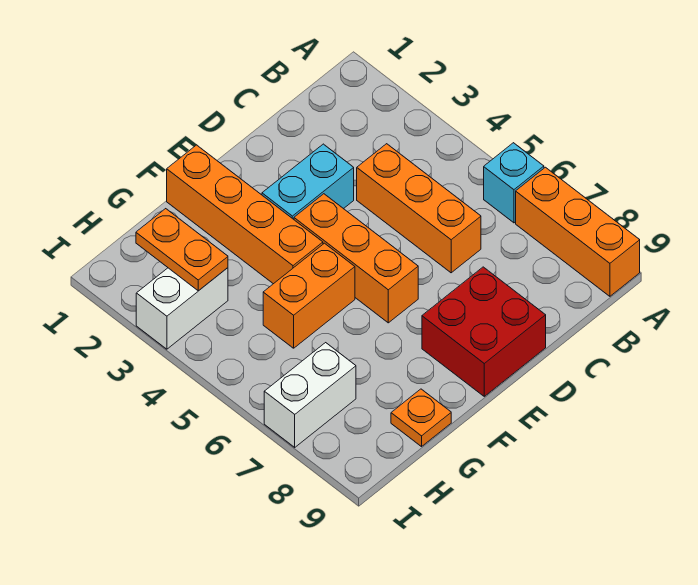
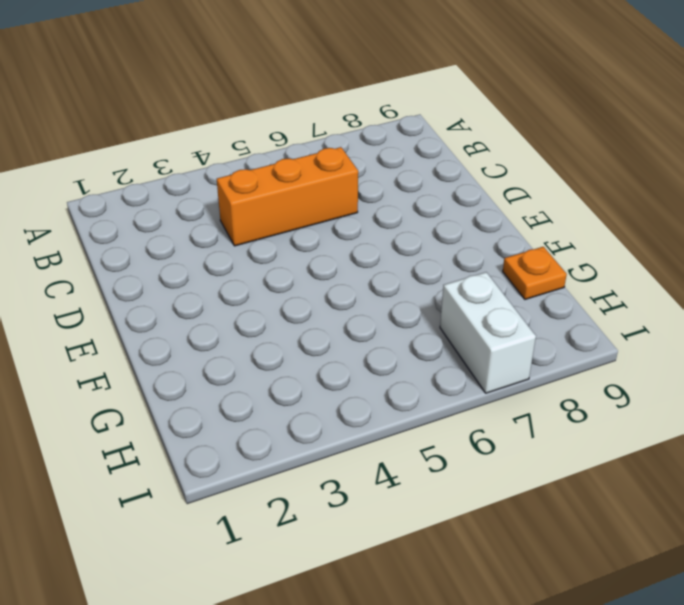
none -> cyan 1x1 brick [484,143,544,223]
none -> orange 1x3 brick [516,167,640,296]
none -> cyan 1x2 brick [262,144,354,219]

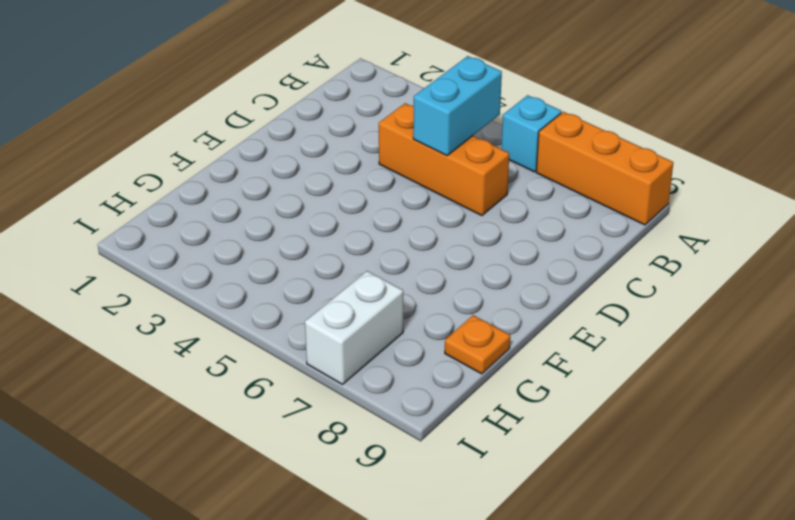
cyan 1x2 brick [413,56,502,155] -> cyan 1x2 brick moved to [262,144,354,219]
none -> red 2x2 brick [422,267,546,396]
none -> orange 1x3 brick [294,194,418,323]
none -> orange 1x4 brick [167,145,323,284]

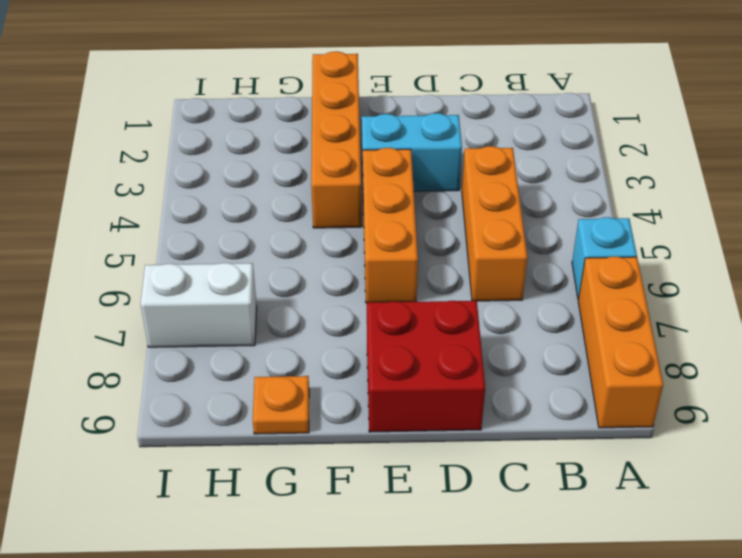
none -> orange 1x2 brick [263,243,355,348]
none -> white 1x2 brick [136,268,228,349]
none -> orange 1x2 plate [136,209,228,291]

